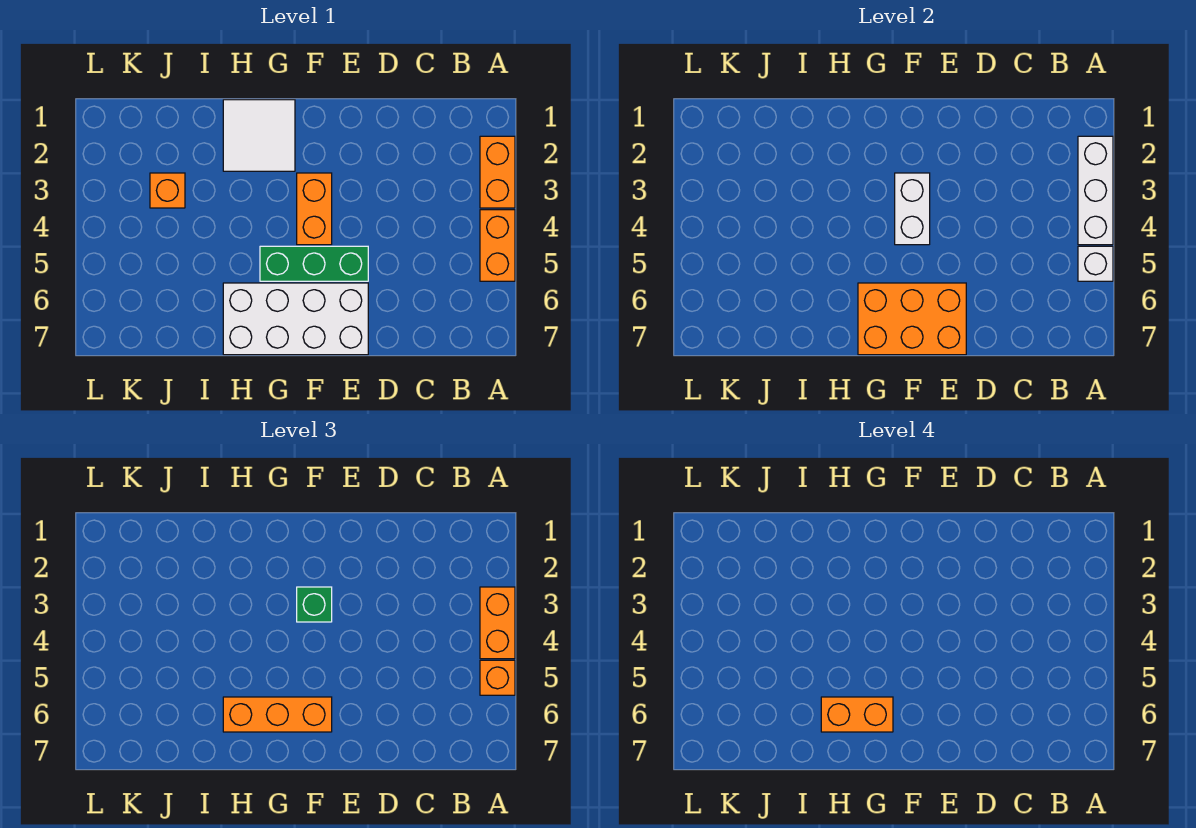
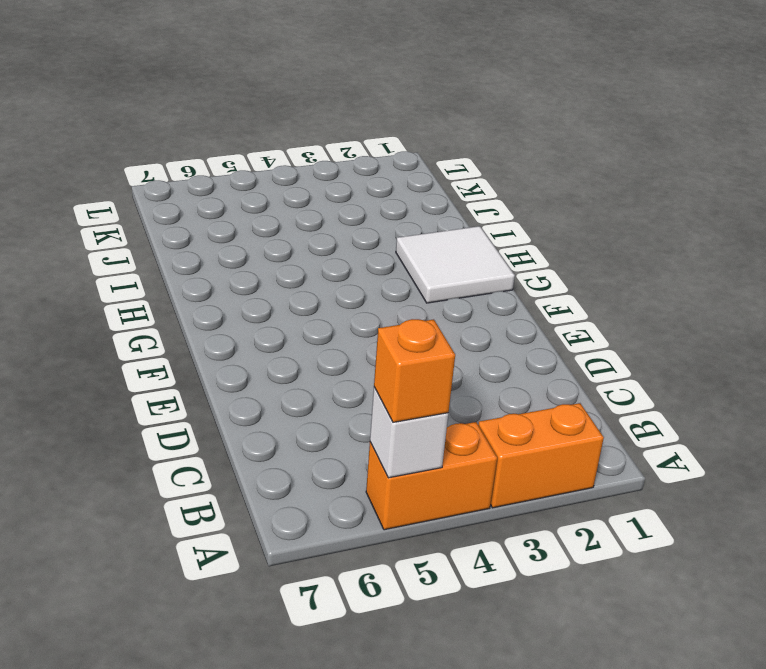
none -> green 1x3 brick [260,246,368,281]
none -> white 2x4 brick [223,283,368,355]
none -> orange 1x2 brick [297,173,332,245]

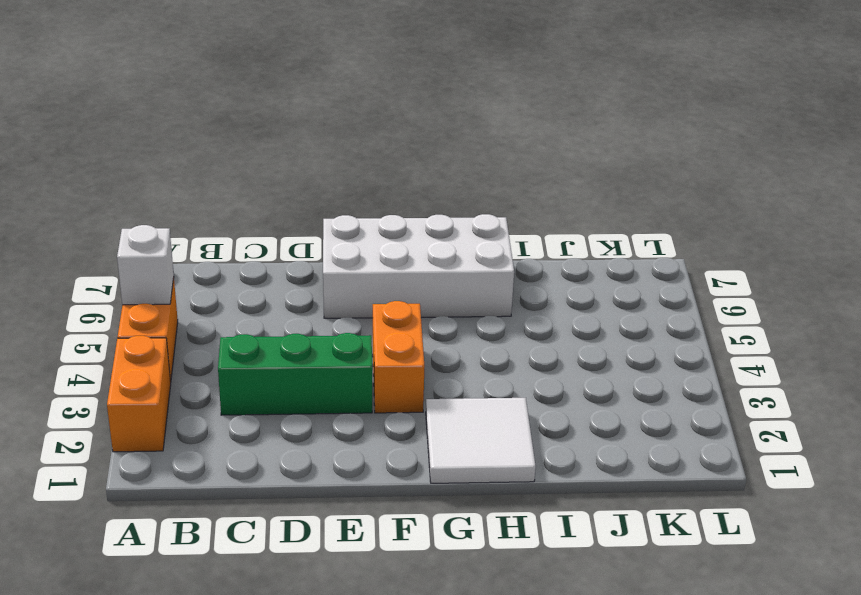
green 1x3 brick [218,333,373,415] -> green 1x3 brick moved to [260,246,368,281]
none -> orange 1x1 brick [150,173,185,208]
none -> white 1x3 brick [1078,136,1113,245]
none -> orange 2x3 brick [858,283,966,355]

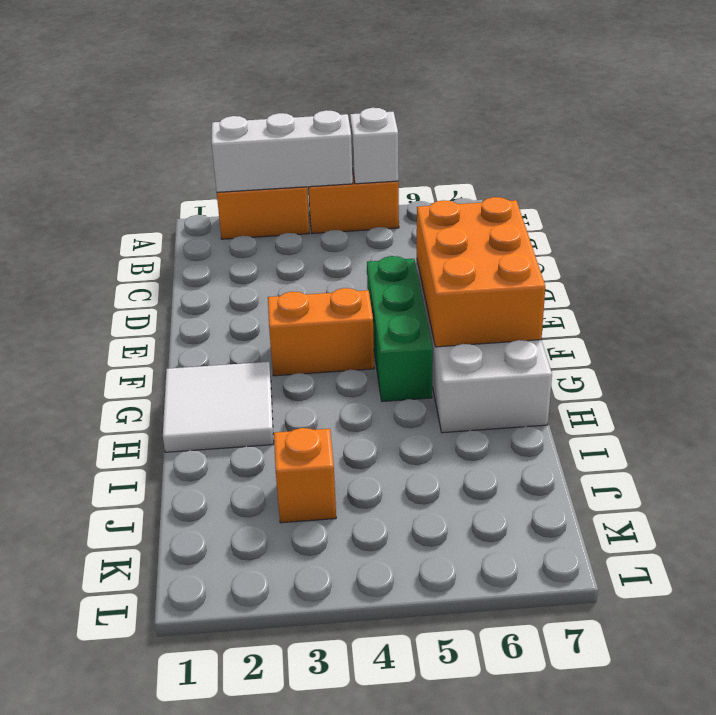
none -> white 1x2 brick [895,173,930,245]
none -> orange 1x2 brick [480,587,515,659]
none -> orange 1x1 brick [480,660,515,695]

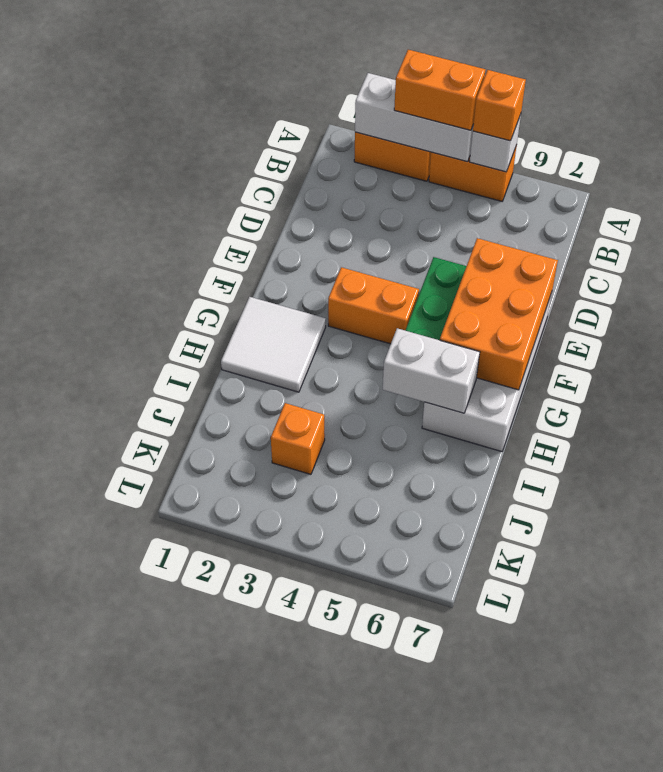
white 1x2 brick [383,328,480,413] -> white 1x2 brick moved to [895,173,930,245]
none -> green 1x1 brick [297,587,332,622]
none -> orange 1x3 brick [223,697,332,732]
none -> orange 1x2 brick [821,697,893,732]

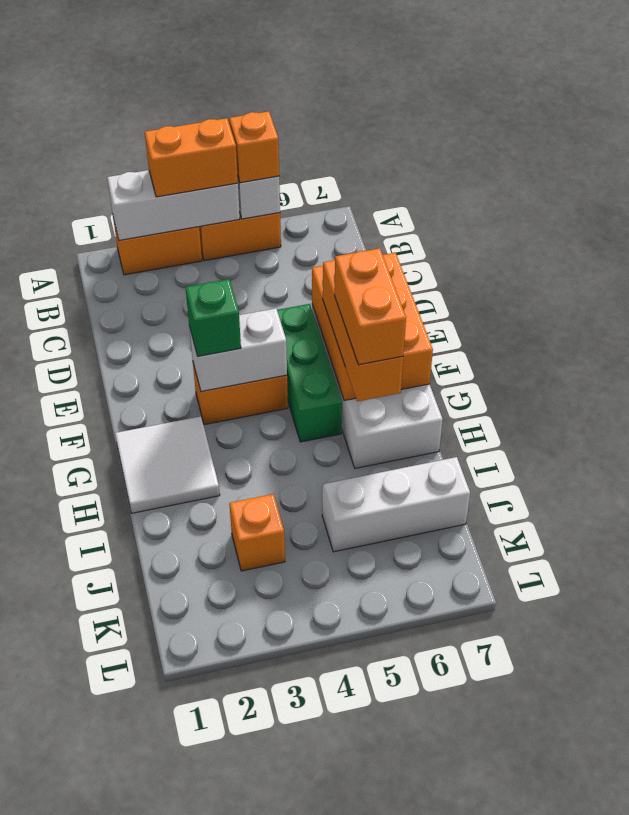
white 1x3 brick [322,457,470,552] -> none

